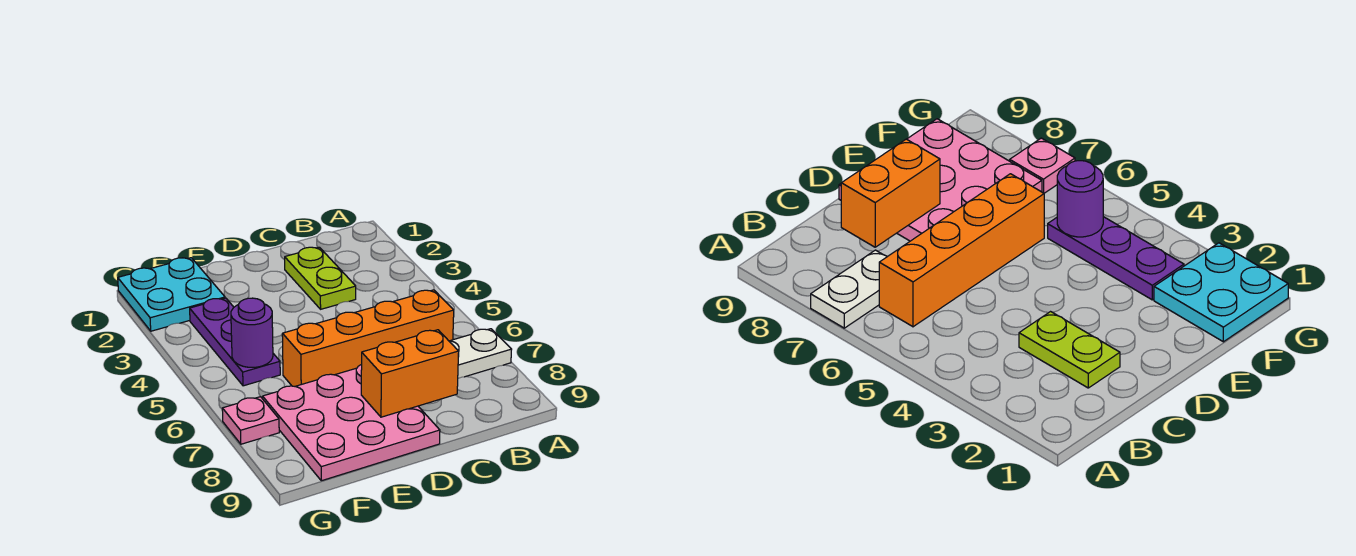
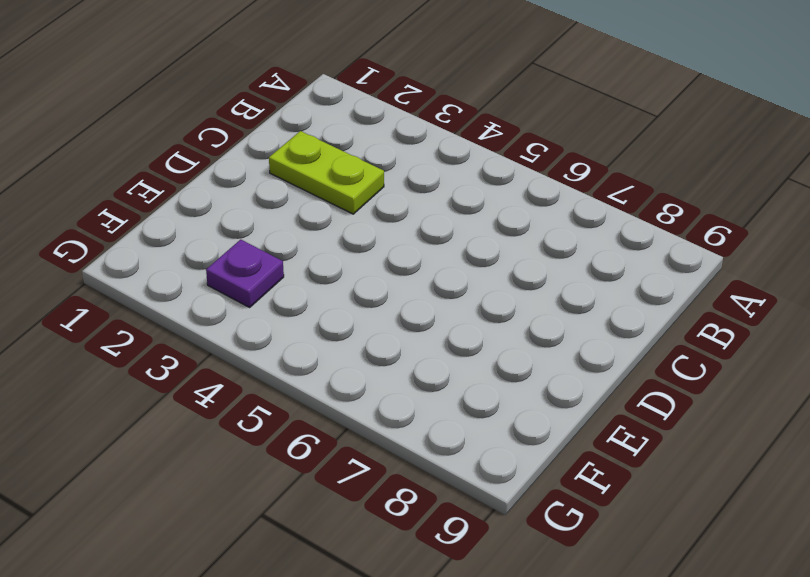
purple 1x1 plate [206,240,284,307] -> purple 1x3 plate [190,298,280,386]
none -> white 1x2 plate [449,329,512,378]
none -> orange 1x4 brick [282,290,454,386]

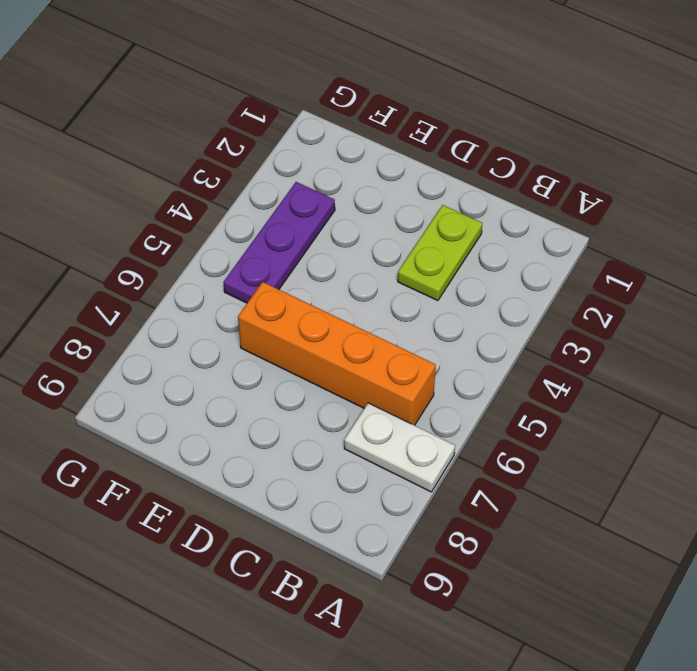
none -> pink 3x3 plate [263,364,440,481]
none -> cyan 2x2 plate [118,258,225,331]

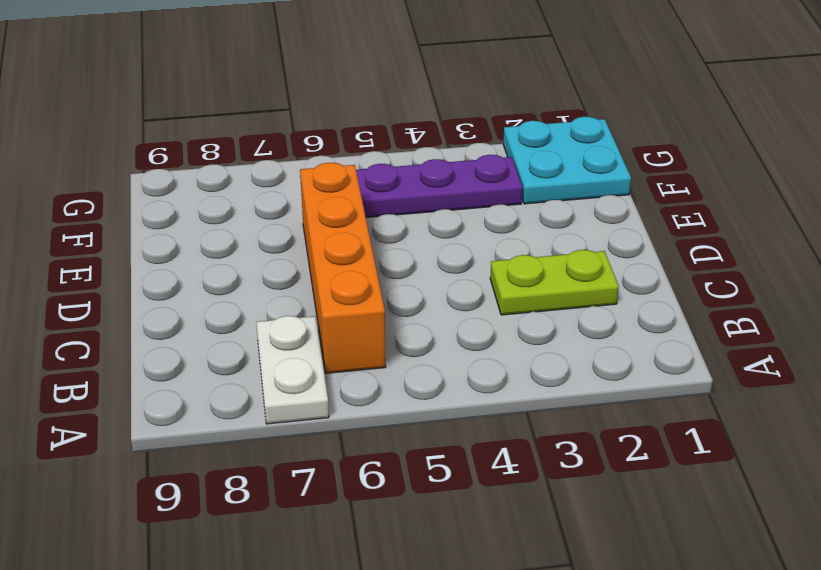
none -> pink 3x3 plate [263,364,440,481]
none -> pink 1x1 plate [222,397,279,444]

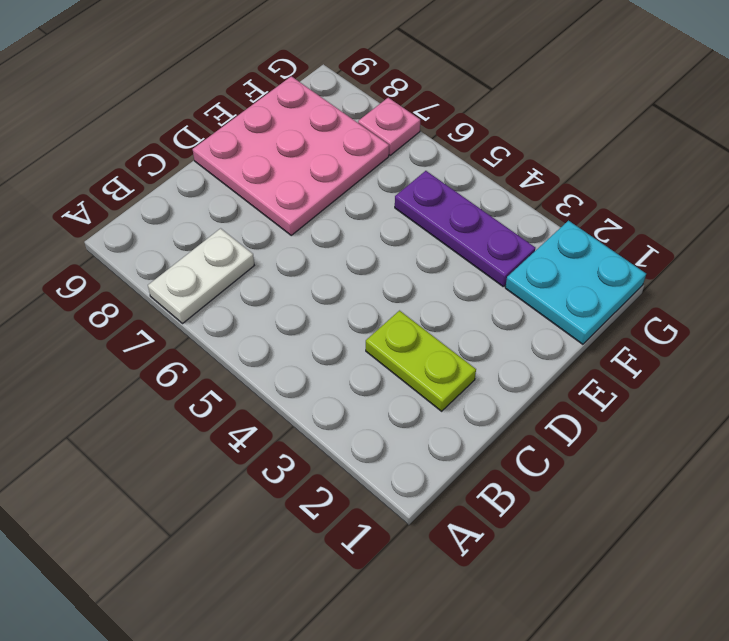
none -> orange 1x4 brick [282,290,454,386]
none -> orange 1x2 brick [361,330,459,417]

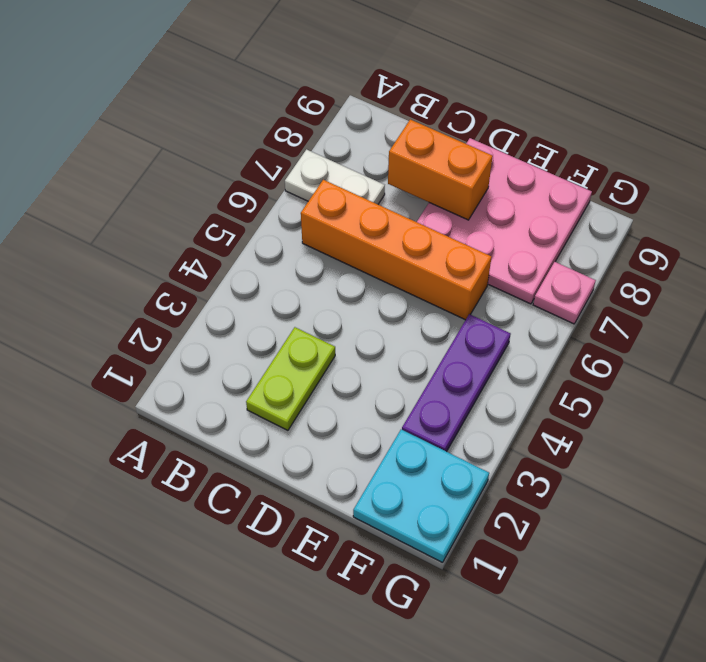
none -> purple 1x1 round brick [231,298,273,367]

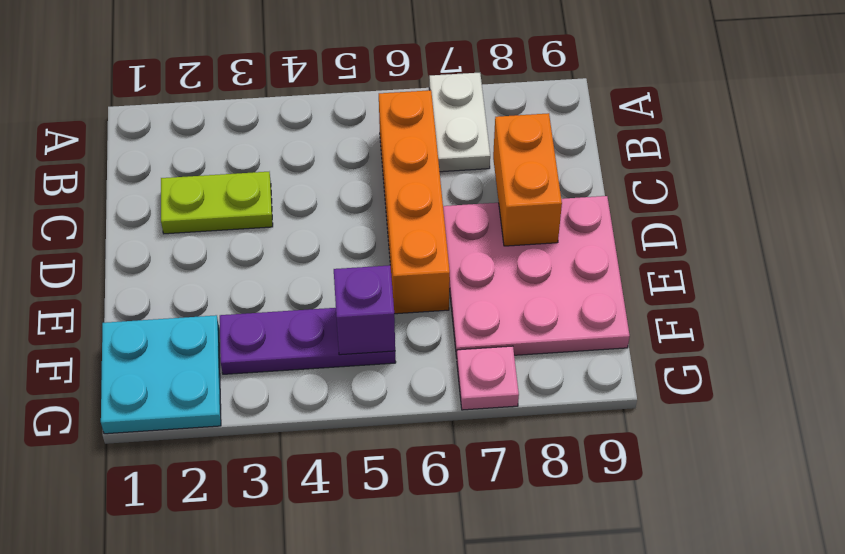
purple 1x1 brick [334,265,395,355] -> purple 1x1 round brick [231,298,273,367]

